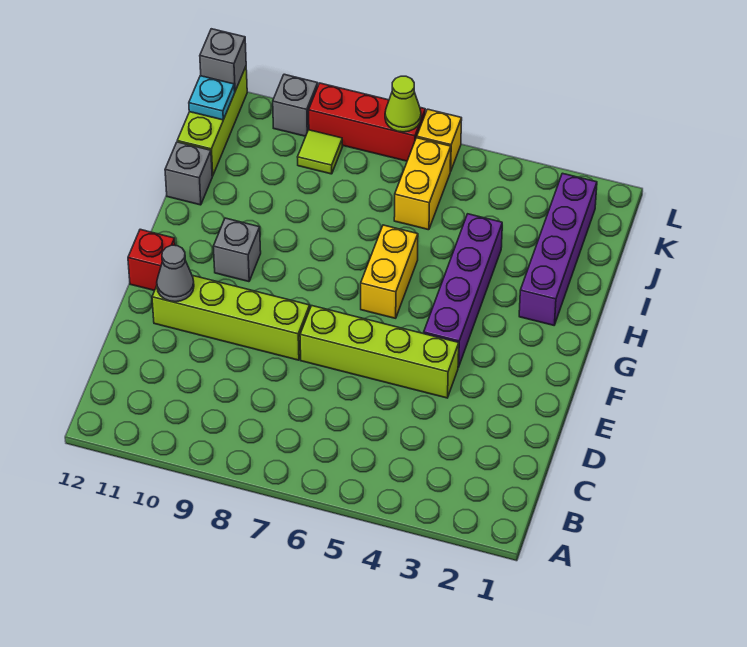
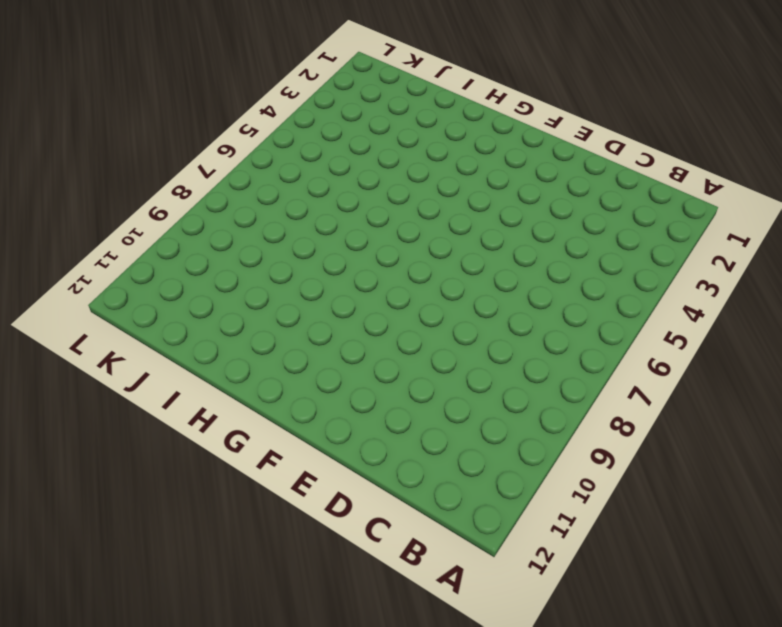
none -> lime 1x4 brick [300,306,459,398]
none -> lime 1x4 brick [152,275,310,360]
none -> purple 1x4 brick [424,214,502,367]

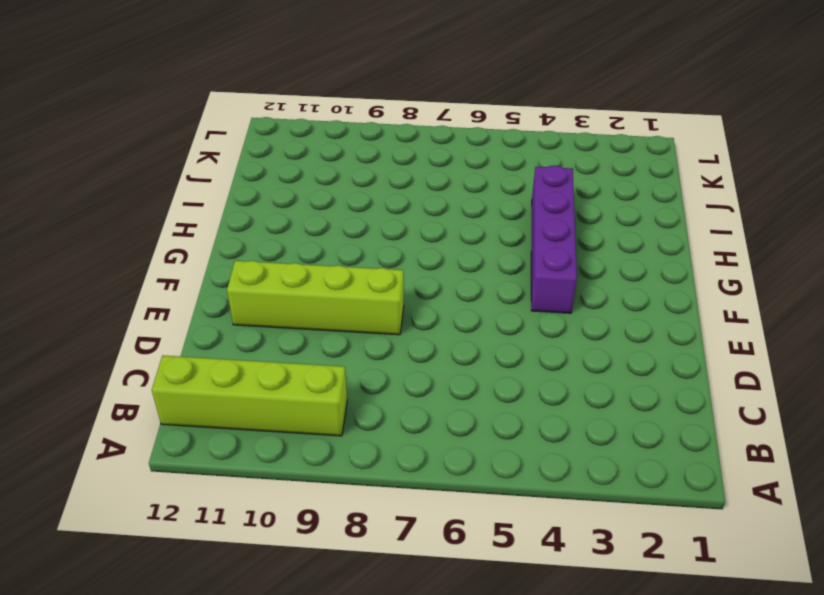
lime 1x4 brick [152,356,347,436] -> lime 1x4 brick moved to [300,306,459,398]
none -> red 1x1 brick [128,229,175,291]
none -> yellow 1x2 brick [361,225,418,318]
none -> grey 1x1 brick [213,218,261,282]

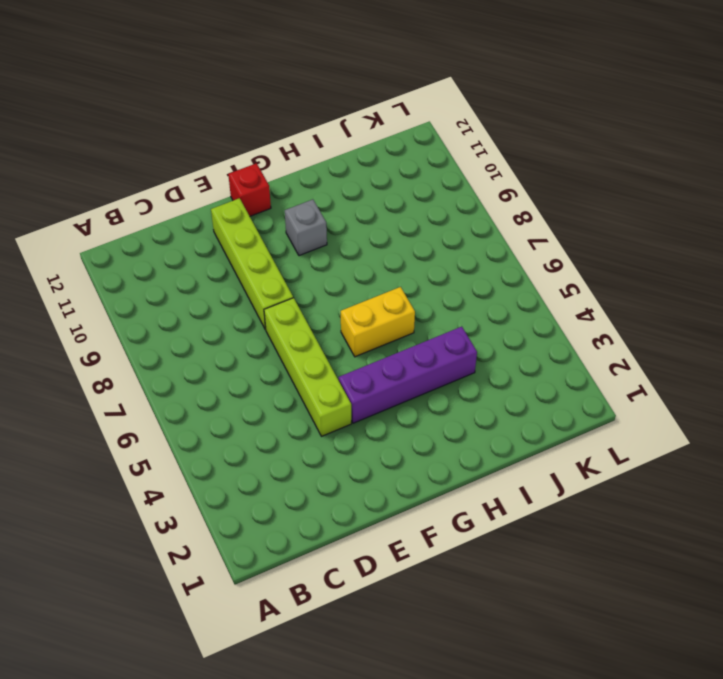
none -> purple 1x4 brick [519,173,597,325]
none -> grey 1x1 brick [165,142,212,205]
none -> yellow 1x2 brick [394,138,451,230]

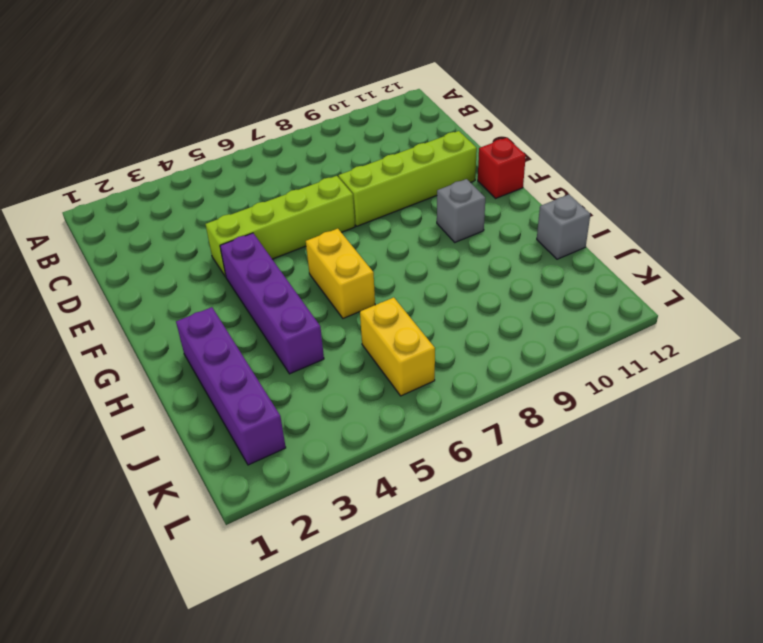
none -> lime 1x3 brick [177,67,247,176]
none -> lime 1x1 tile [298,130,342,174]
none -> yellow 1x1 brick [417,109,462,172]

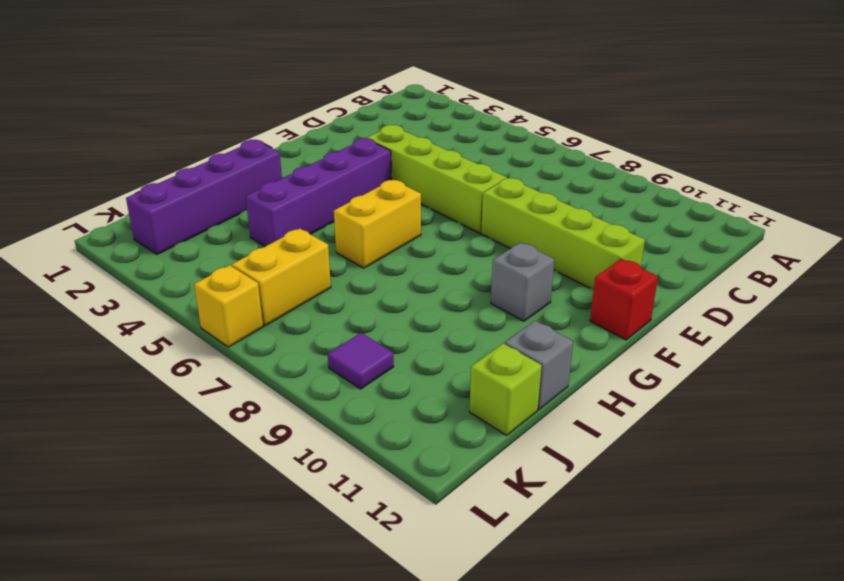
lime 1x1 brick [469,343,542,435] -> lime 1x3 brick [177,67,247,176]
purple 1x1 tile [328,333,394,389] -> lime 1x1 tile [298,130,342,174]
none -> red 1x3 brick [309,83,425,161]
none -> grey 1x1 brick [273,74,318,136]
none -> grey 1x1 cone [157,245,194,302]

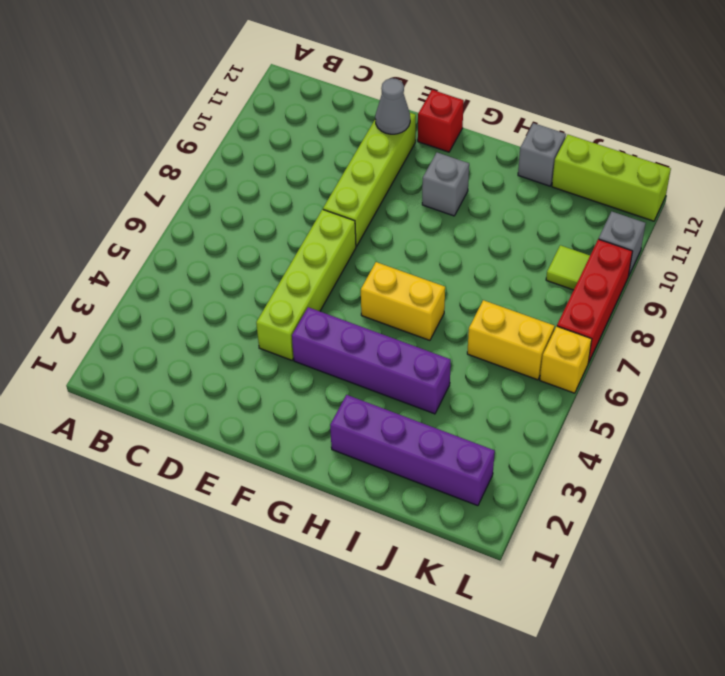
none -> cyan 1x1 plate [189,76,235,120]
none -> lime 1x1 cone [385,76,421,132]
none -> grey 1x1 brick [200,29,246,91]

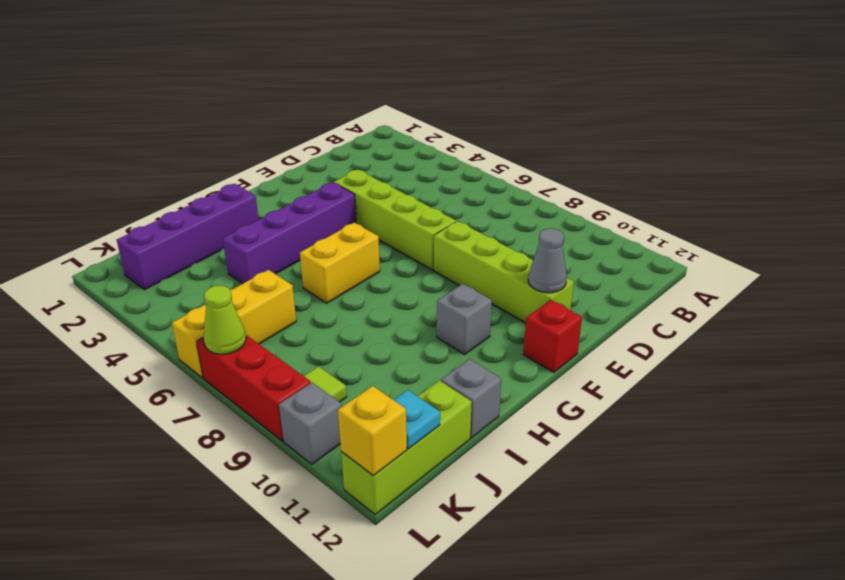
yellow 1x1 brick [338,386,407,476] -> grey 1x1 brick [200,29,246,91]

